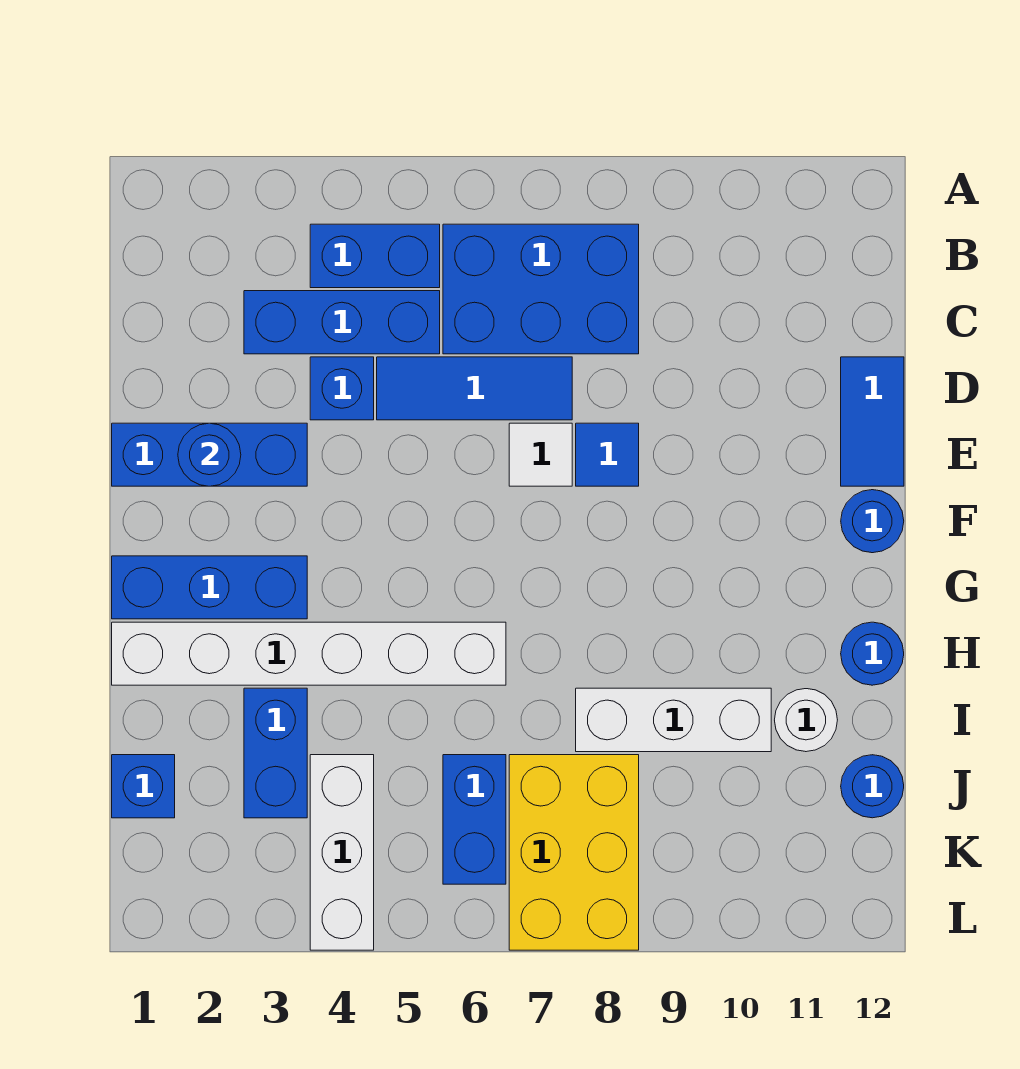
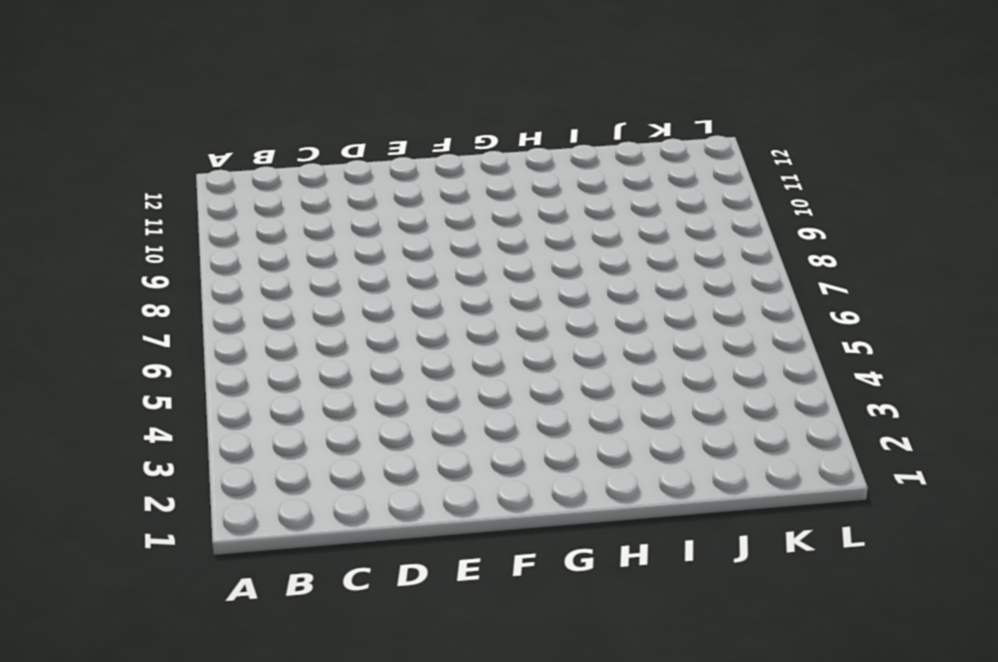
none -> blue 1x2 brick [310,224,440,288]
none -> blue 2x3 brick [443,224,639,354]
none -> blue 1x3 brick [244,291,440,354]

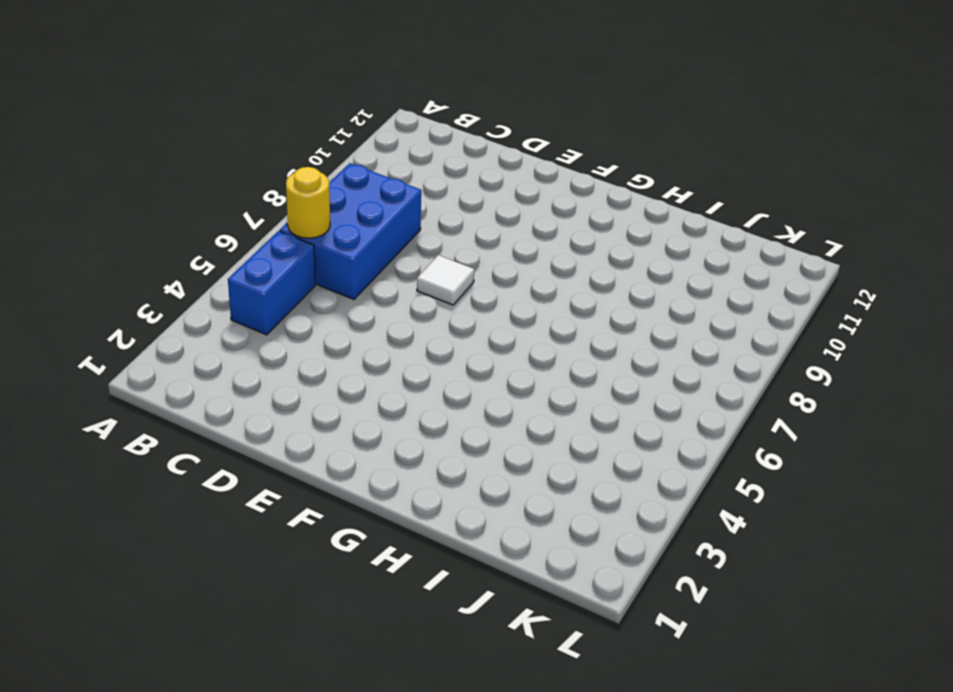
yellow 1x1 round brick [286,167,330,238] -> none
none -> blue 1x3 brick [244,291,440,354]
none -> blue 1x1 brick [310,357,374,420]
none -> blue 1x3 tile [377,357,572,420]

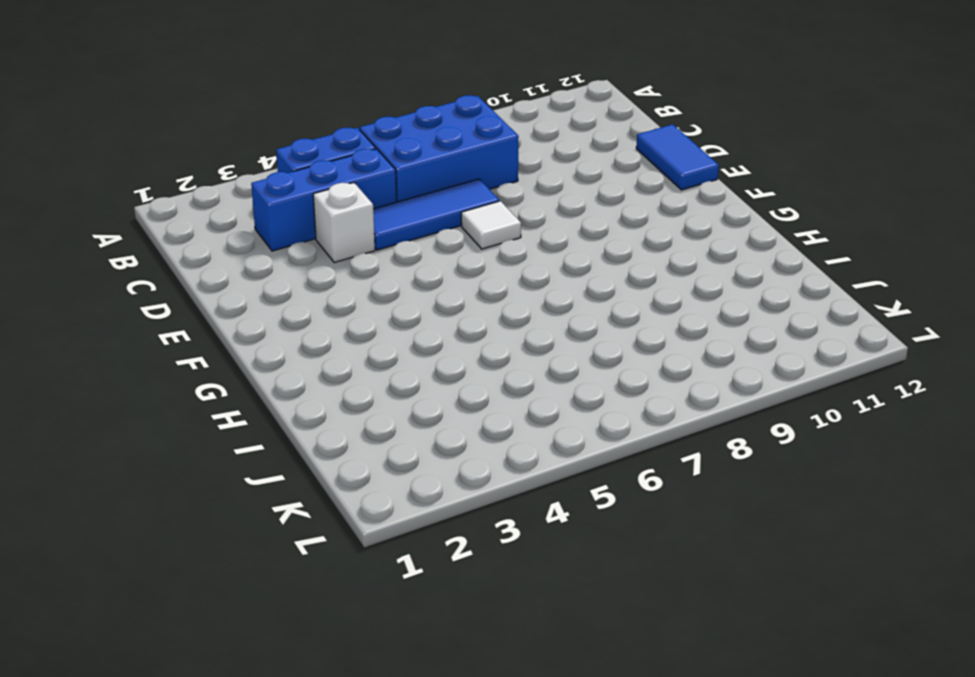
white 1x1 brick [313,183,375,263] -> blue 1x1 brick [310,357,374,420]
none -> blue 1x3 brick [112,423,307,486]
none -> blue 1x1 tile [576,423,639,486]
none -> blue 1x1 round brick [841,490,904,553]

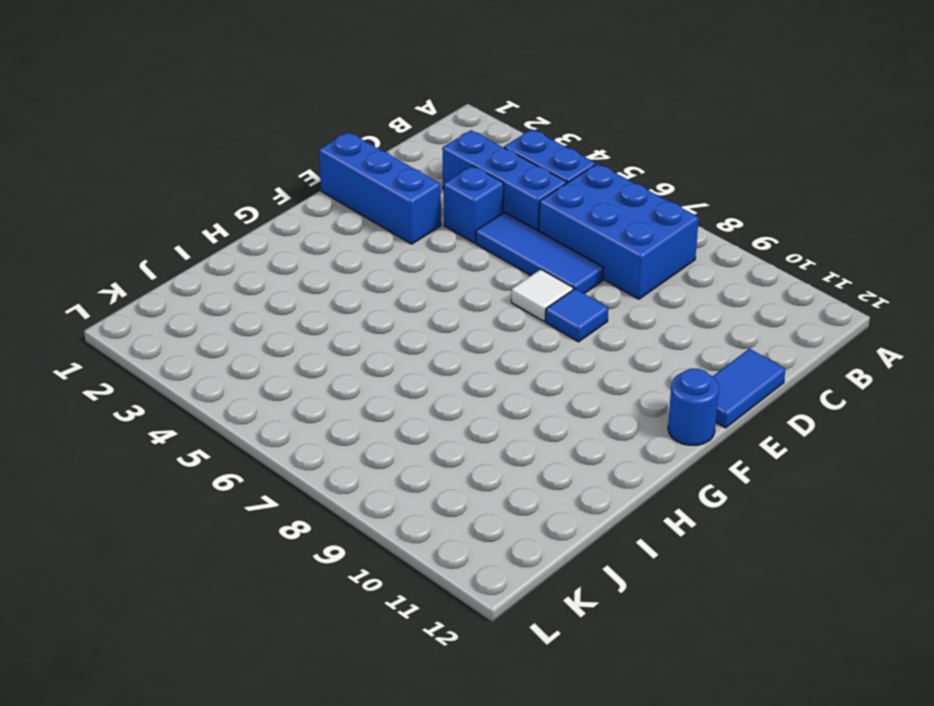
none -> blue 1x3 brick [112,556,307,619]
none -> white 1x6 brick [112,622,506,685]
none -> blue 1x1 round brick [841,622,904,685]

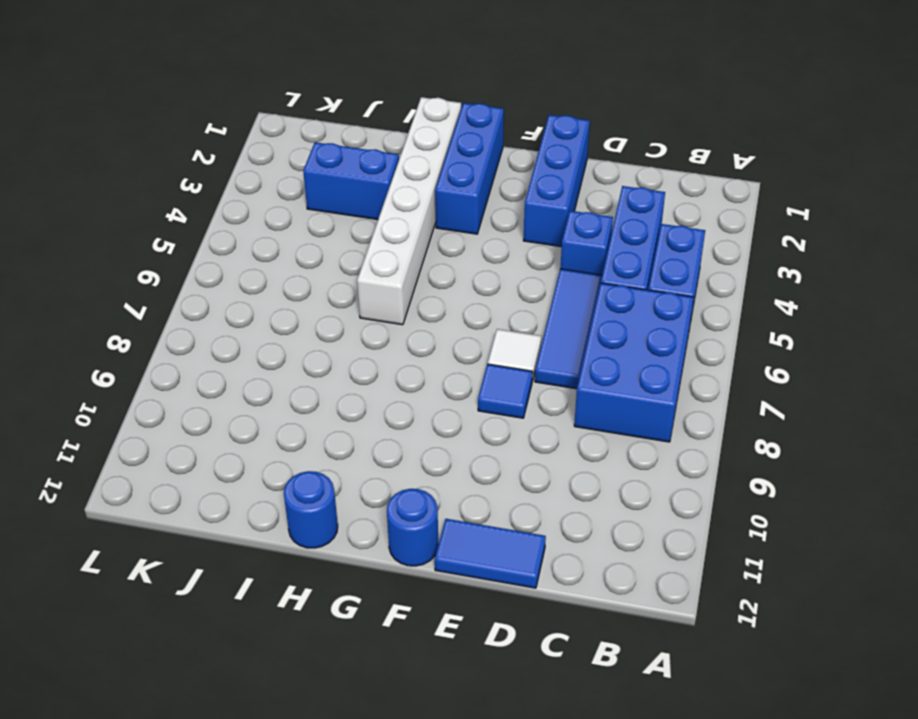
none -> white 1x3 brick [576,688,771,752]
none -> white 1x1 round brick [775,689,837,752]
none -> blue 1x1 brick [112,755,175,818]

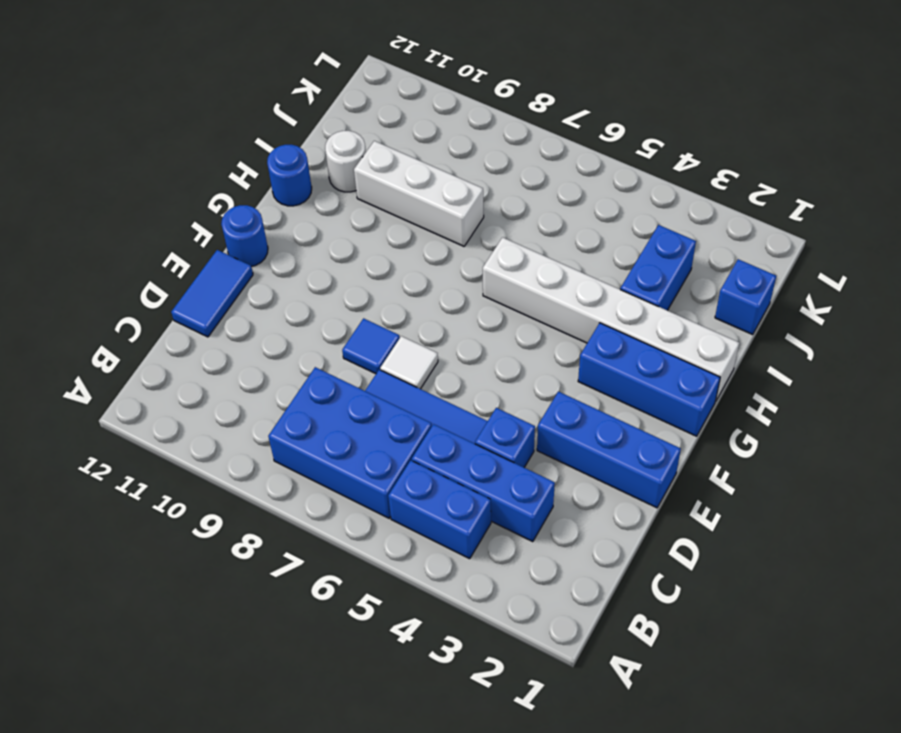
none -> white 1x3 brick [310,755,374,950]
none -> blue 1x2 brick [443,755,506,884]
none -> yellow 2x3 brick [509,755,639,950]

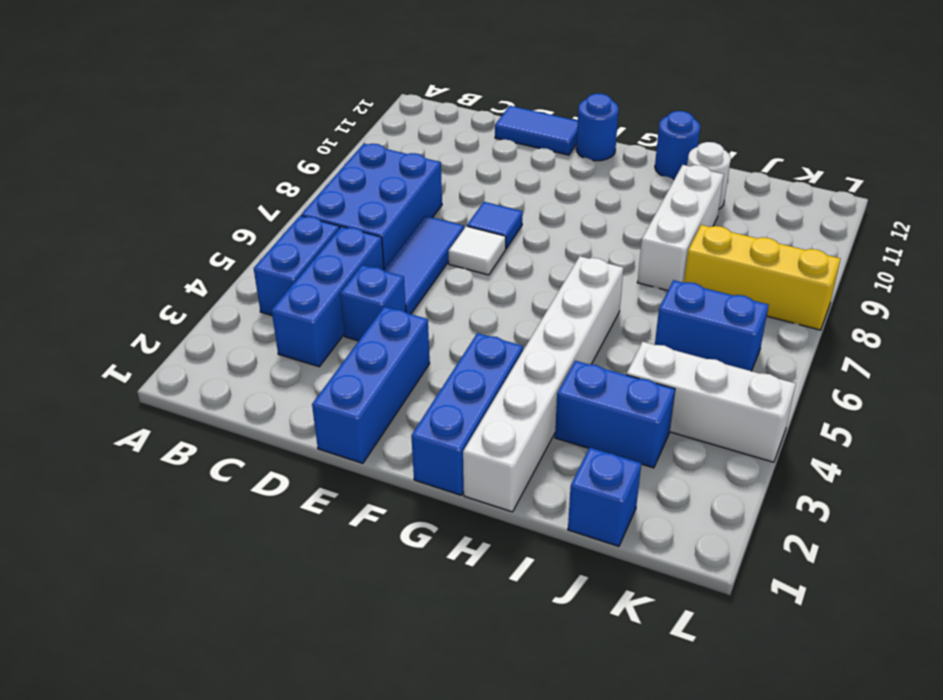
yellow 1x3 brick [684,225,841,330] -> yellow 2x3 brick [509,755,639,950]
none -> blue 1x1 round brick [841,755,904,818]
none -> blue 1x1 round brick [178,423,241,486]

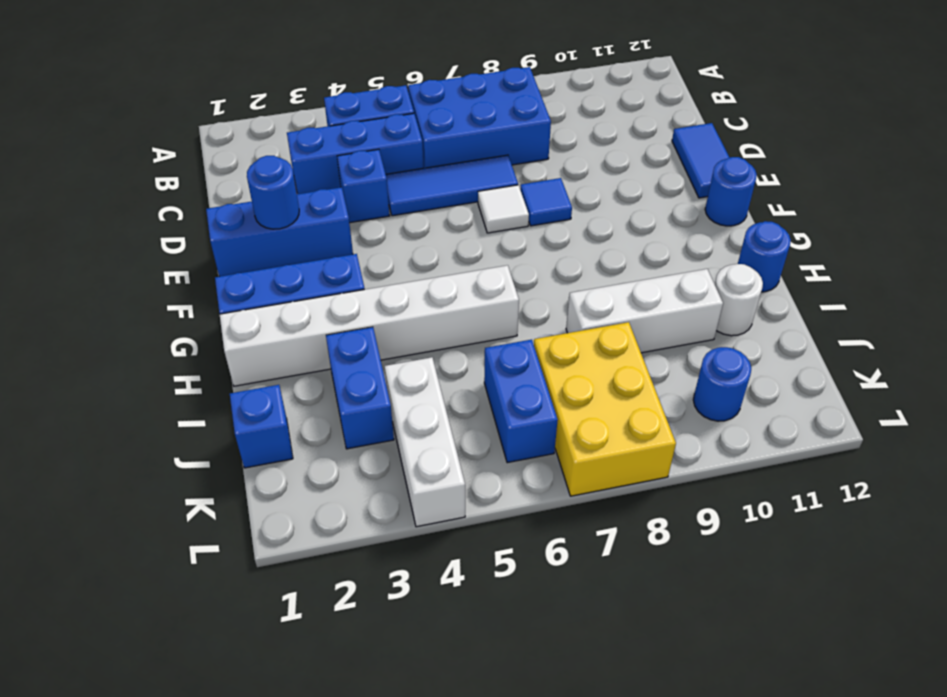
blue 1x1 round brick [693,347,751,421] -> blue 1x1 round brick moved to [841,755,904,818]

